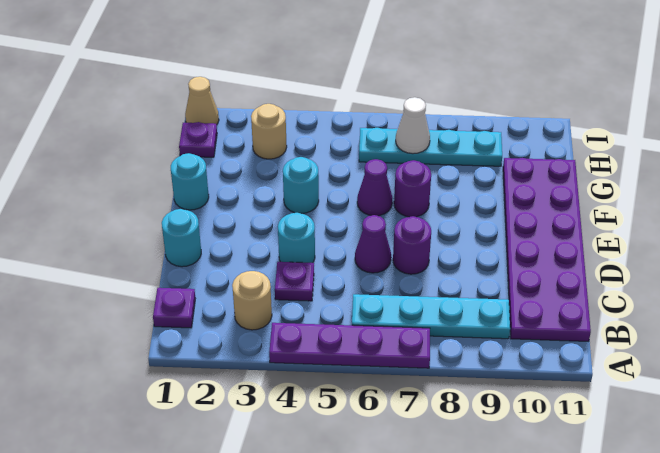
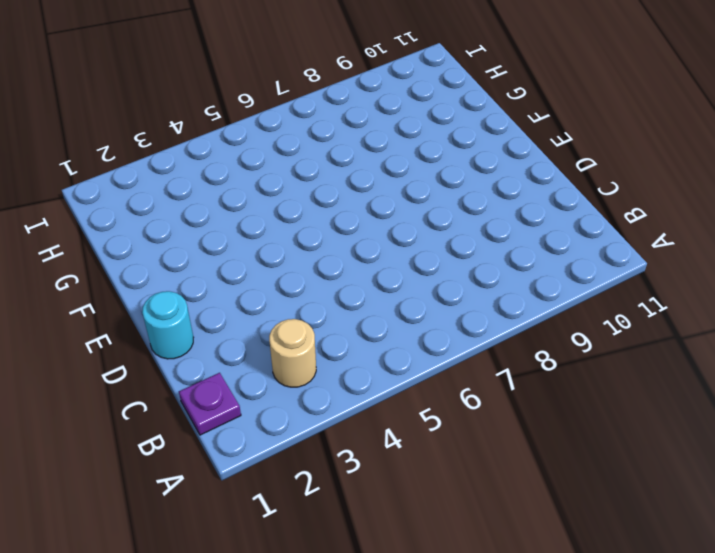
none -> purple 1x4 plate [269,323,430,368]
none -> cyan 1x4 plate [352,294,510,339]
none -> purple 2x6 plate [503,158,591,341]

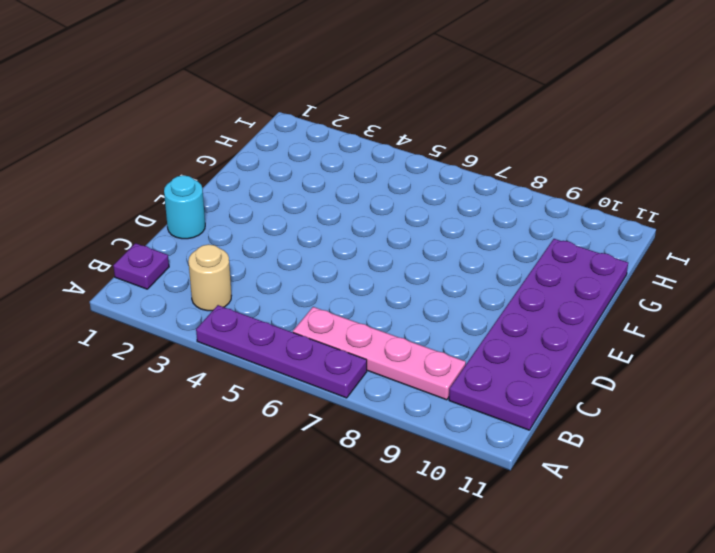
pink 1x4 plate [293,307,466,400] -> cyan 1x4 plate [352,294,510,339]
none -> purple 1x1 plate [275,262,314,301]
none -> cyan 1x1 round brick [278,213,315,263]
none -> purple 1x1 cone [355,215,391,273]

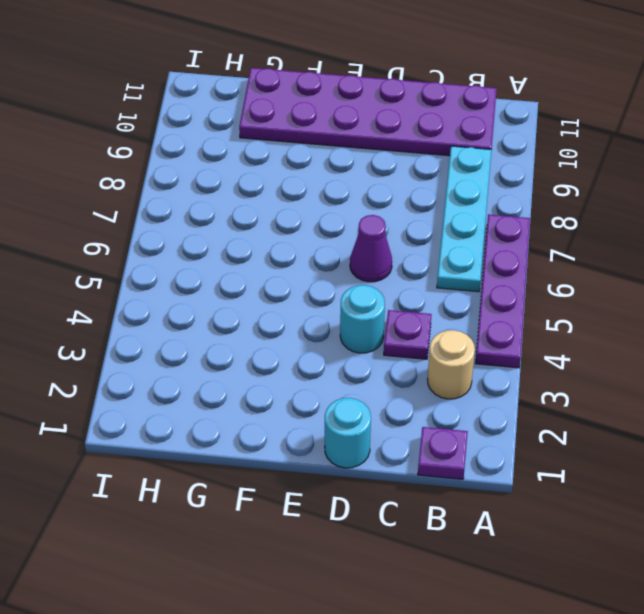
none -> purple 1x1 round brick [393,216,431,274]
none -> cyan 1x1 round brick [171,153,209,210]
none -> cyan 1x1 round brick [283,157,319,213]

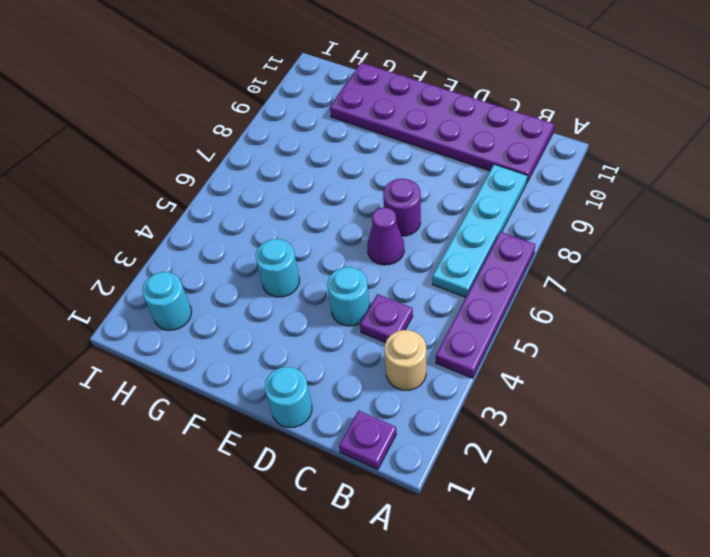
cyan 1x1 round brick [142,272,192,330] -> cyan 1x1 round brick moved to [171,153,209,210]
none -> purple 1x1 cone [357,159,392,216]
none -> purple 1x1 round brick [394,160,431,217]
none -> purple 1x1 plate [179,122,217,157]

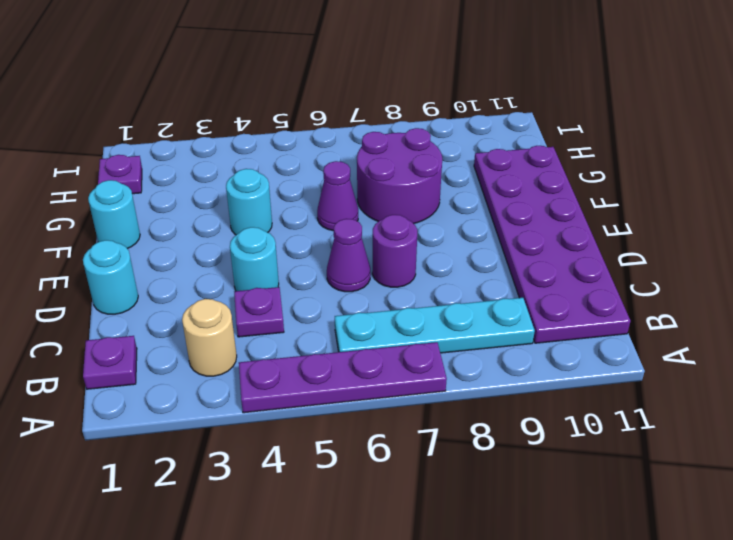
purple 2x2 round brick [357,128,442,224] -> purple 1x1 round brick [394,160,431,217]
none -> tan 1x1 round brick [251,104,287,159]
none -> cyan 1x4 plate [359,128,502,166]
none -> tan 1x1 cone [185,77,219,125]

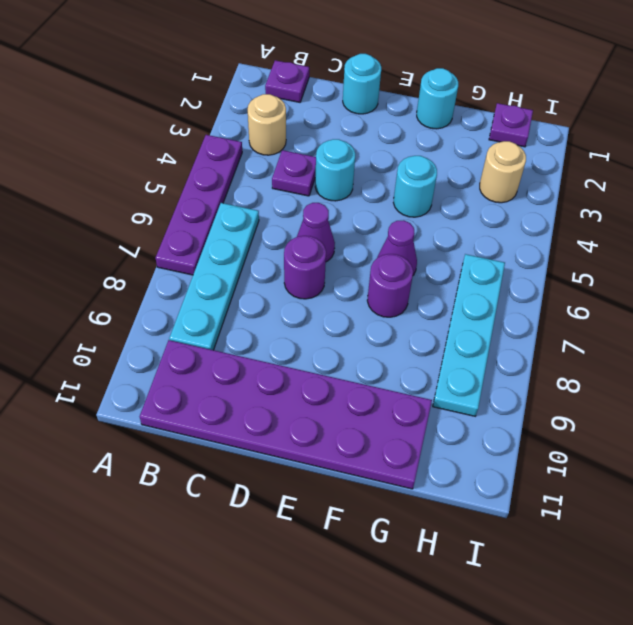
none -> tan 1x1 cone [185,77,219,125]
none -> white 1x1 cone [396,97,430,154]

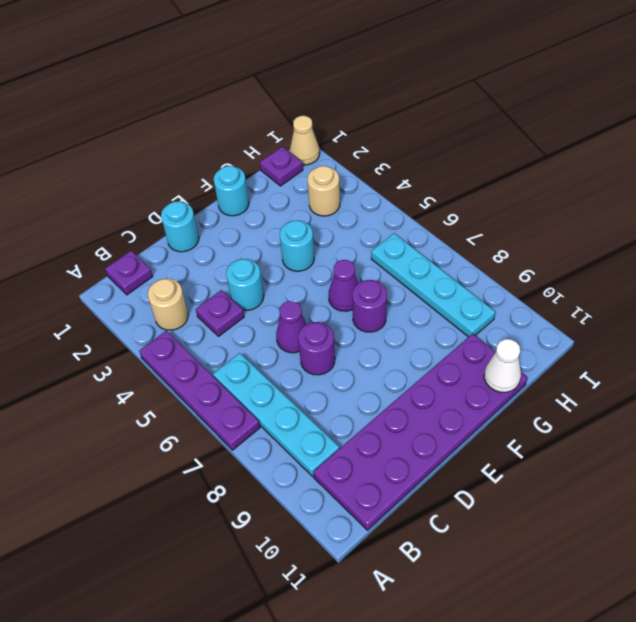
white 1x1 cone [484,339,521,392] -> white 1x1 cone moved to [396,97,430,154]

